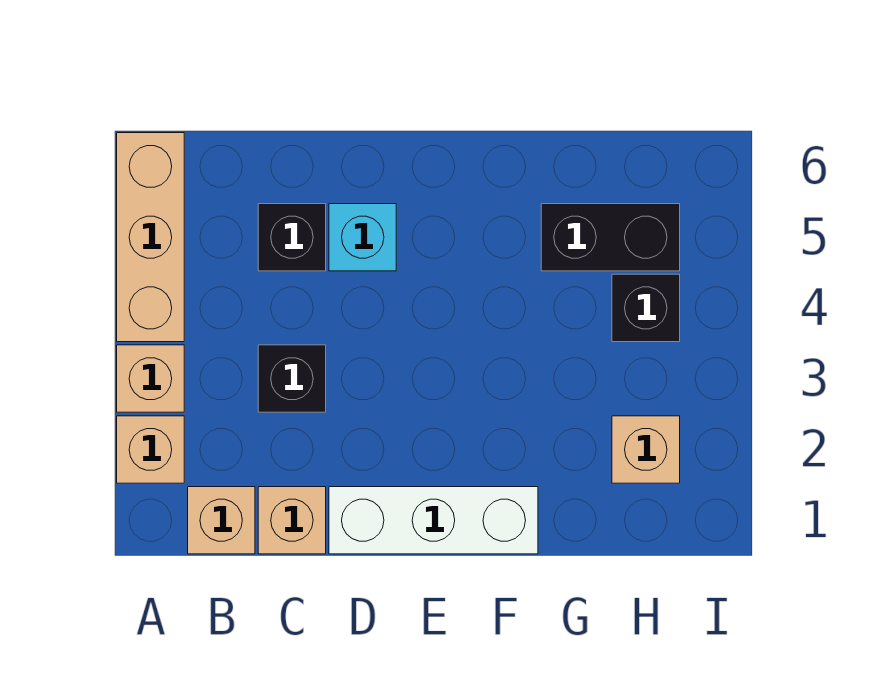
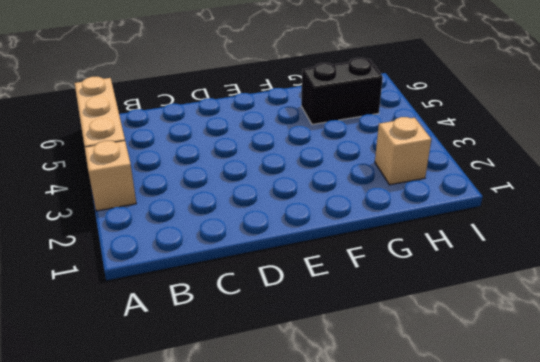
none -> tan 1x1 brick [117,416,184,483]
none -> tan 1x1 brick [188,487,255,554]
none -> tan 1x1 brick [258,487,326,554]

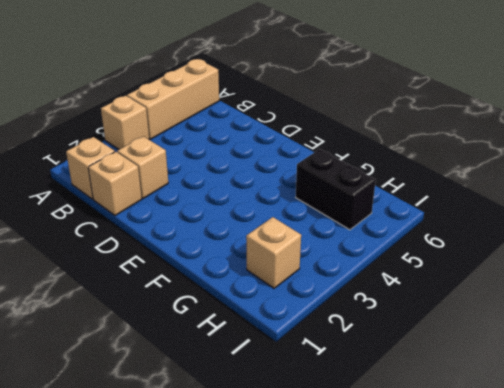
tan 1x1 brick [117,136,168,199] -> tan 1x1 brick moved to [117,416,184,483]
none -> black 1x1 brick [258,345,326,412]
none -> black 1x1 brick [258,204,326,271]
none -> white 1x3 brick [329,487,538,554]

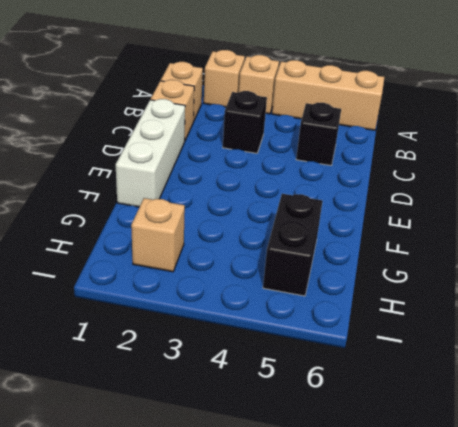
none -> cyan 1x1 brick [329,204,396,271]
none -> black 1x1 brick [612,274,680,342]

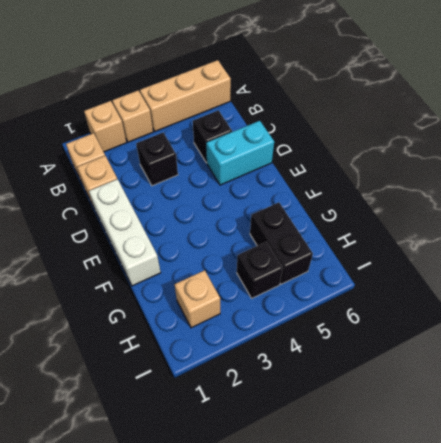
cyan 1x2 brick [206,121,274,185] -> cyan 1x1 brick [329,204,396,271]

